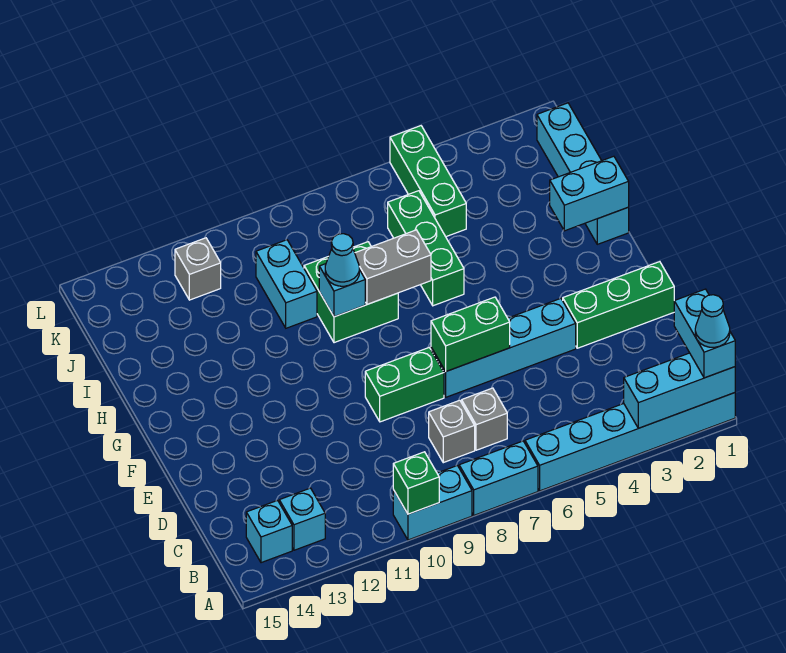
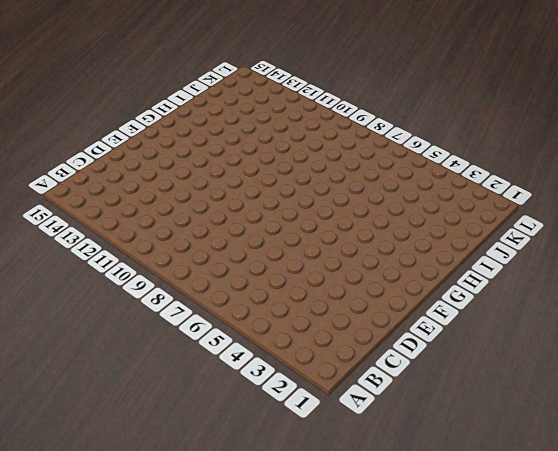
none -> cyan 1x6 brick [525,393,735,491]
none -> cyan 1x2 brick [459,441,538,515]
none -> cyan 1x2 brick [393,466,472,540]

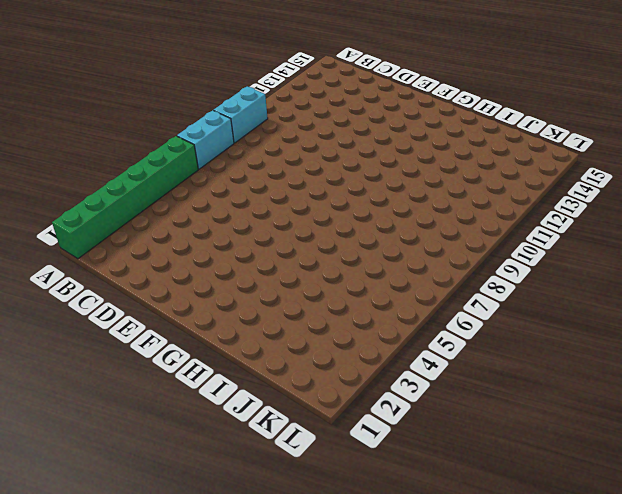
green 1x6 brick [52,136,198,259] -> cyan 1x6 brick [525,393,735,491]
none -> cyan 1x1 brick [279,488,325,550]
none -> cyan 1x1 brick [246,500,292,563]
none -> grey 1x1 brick [462,388,507,450]

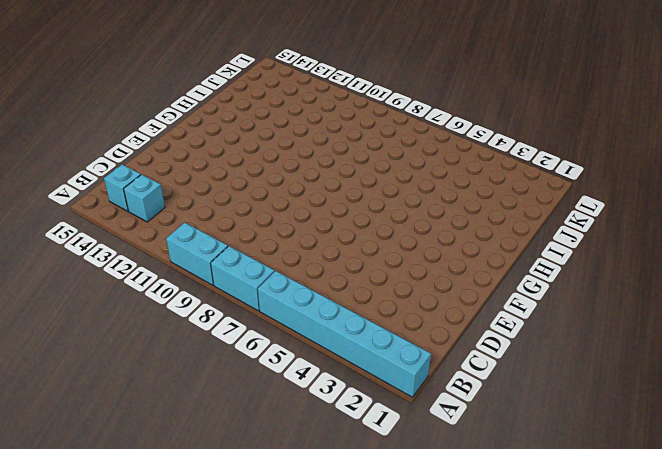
none -> grey 1x1 brick [462,388,507,450]
none -> grey 1x1 brick [429,400,475,463]
none -> green 1x3 brick [563,262,674,348]

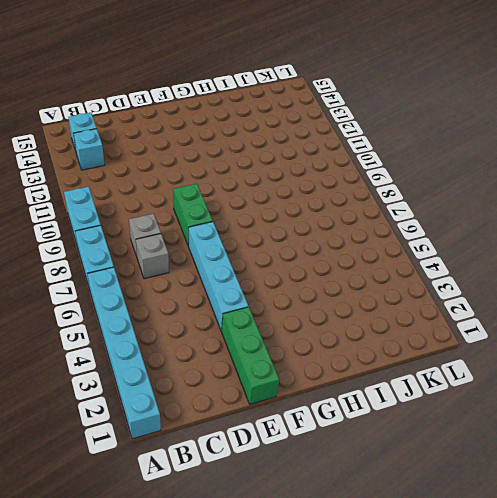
none -> cyan 1x4 brick [537,103,629,244]
none -> green 1x3 brick [388,191,464,306]
none -> green 2x2 brick [304,242,398,343]

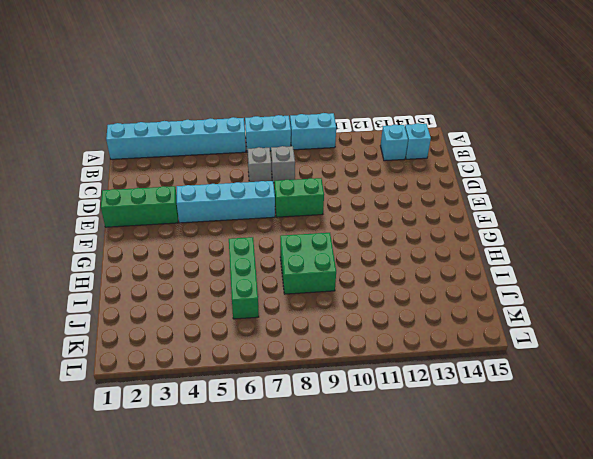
none -> cyan 1x4 brick [537,103,629,244]
none -> cyan 1x2 brick [256,240,317,328]
none -> green 1x3 brick [390,126,466,237]

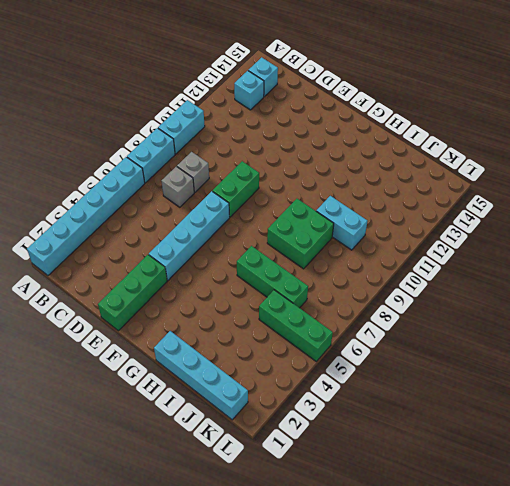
none -> grey 1x1 brick [175,238,221,300]
none -> cyan 1x3 brick [624,353,735,428]
none -> green 1x1 brick [393,452,439,514]

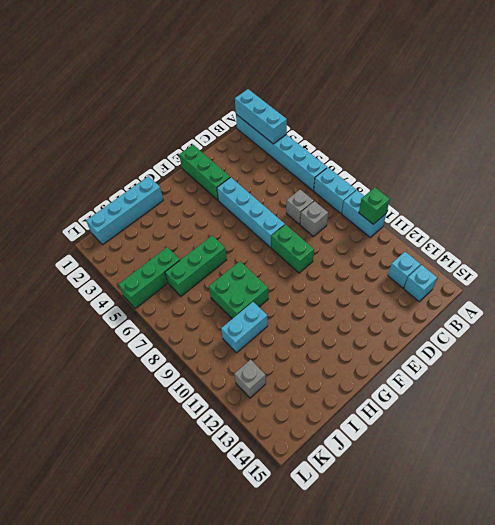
none -> green 1x2 brick [431,297,510,371]
none -> cyan 1x2 brick [550,156,629,231]
none -> grey 1x2 brick [355,230,431,304]

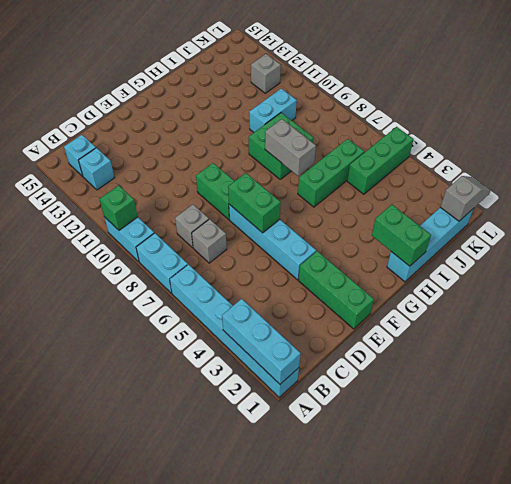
green 1x2 brick [372,205,431,266] -> cyan 1x2 brick [550,156,629,231]
grey 1x2 slope [441,176,490,221] -> none
none -> cyan 1x1 brick [319,264,365,317]
none -> cyan 1x2 brick [674,289,735,378]
none -> cyan 1x1 cone [325,234,359,286]

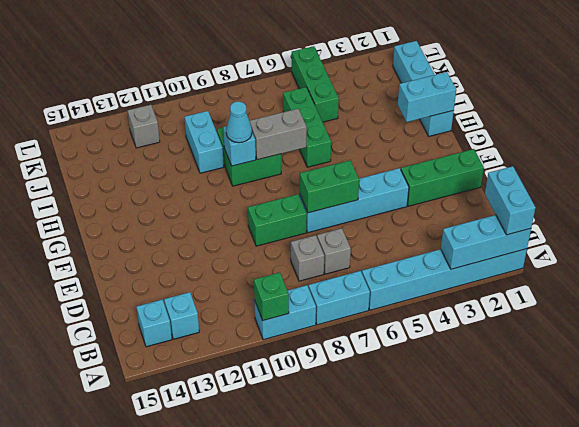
none -> cyan 1x1 cone [695,295,730,347]

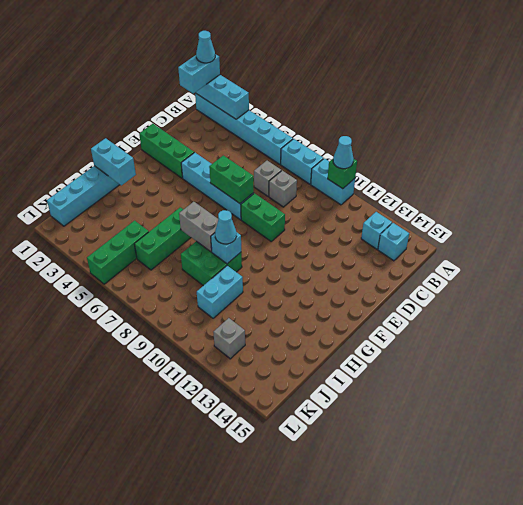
cyan 1x1 cone [333,136,353,169] -> none

